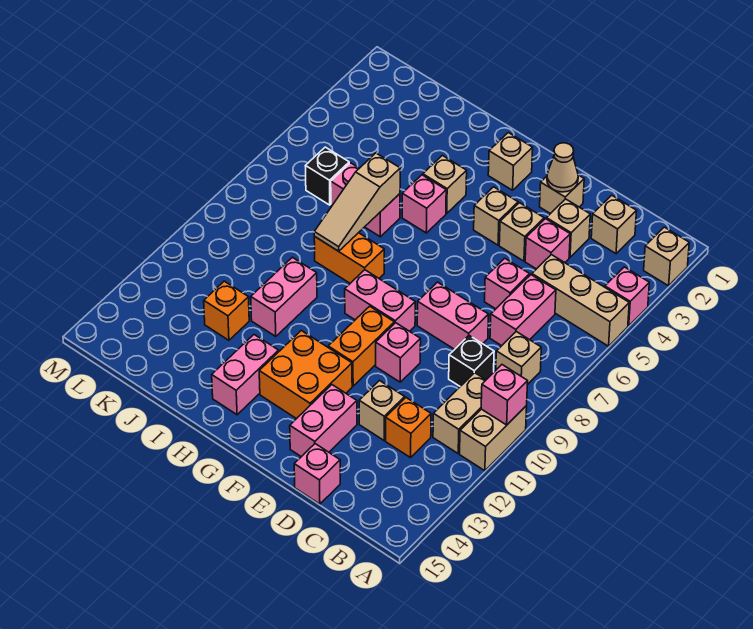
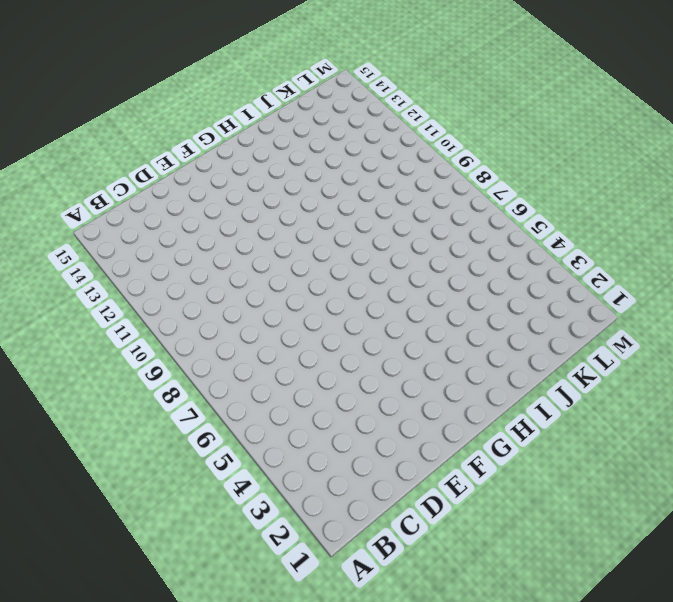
none -> tan 1x1 brick [644,227,689,286]
none -> pink 1x1 brick [605,267,649,326]
none -> tan 1x3 brick [532,255,629,346]
none -> tan 1x2 brick [460,406,527,471]

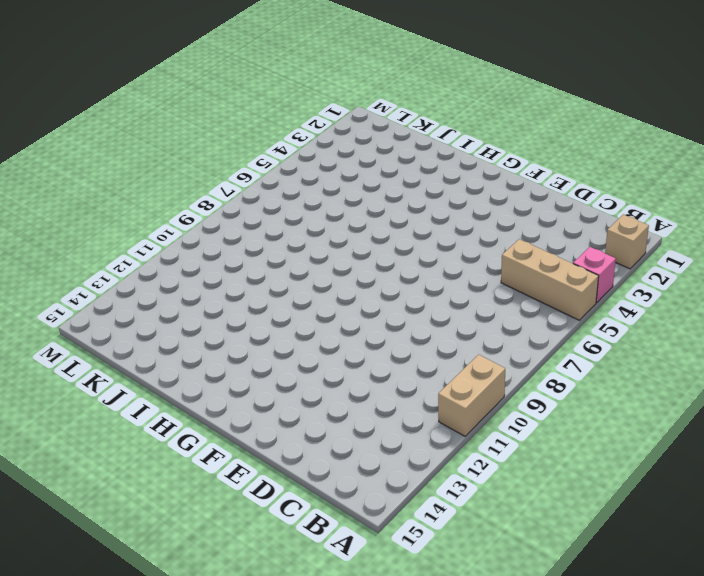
none -> tan 1x1 brick [496,332,541,385]
none -> tan 1x2 brick [433,373,486,453]
none -> tan 1x1 brick [591,195,637,254]
none -> pink 1x2 brick [490,275,556,346]

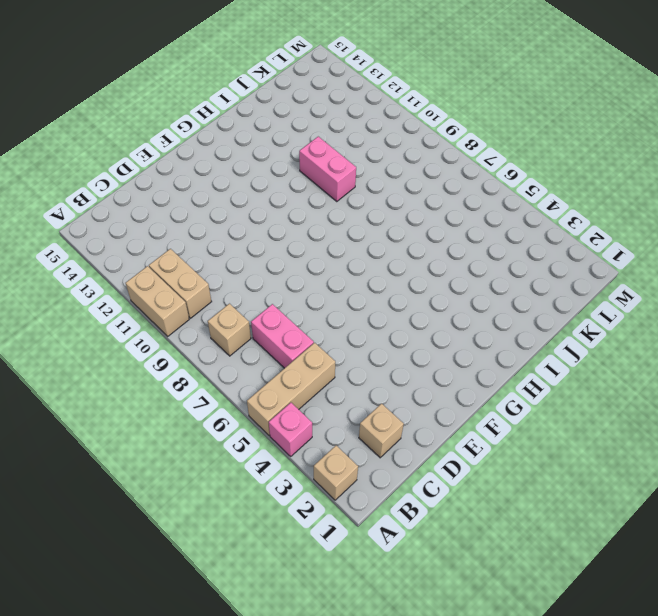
none -> black 1x1 brick [449,336,494,386]
none -> orange 1x1 brick [386,398,431,458]
none -> tan 1x1 brick [546,199,590,257]
none -> pink 1x1 brick [525,219,570,269]

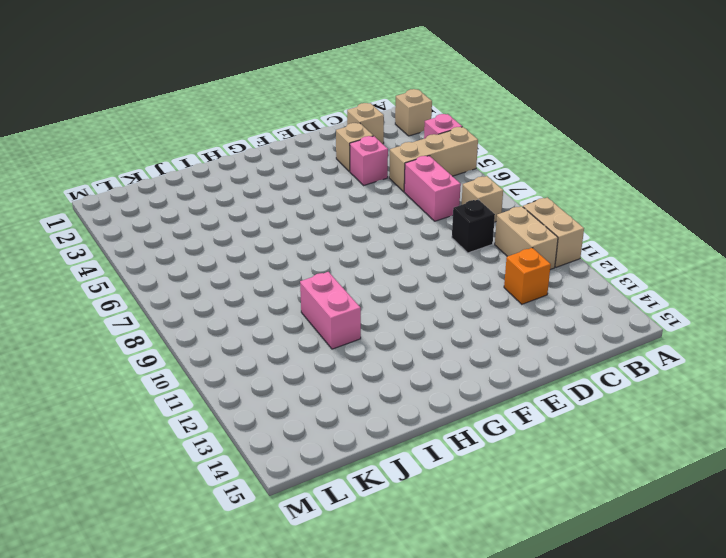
none -> pink 1x1 brick [485,258,530,309]
none -> pink 1x2 brick [417,282,489,349]
none -> tan 1x1 brick [359,381,405,440]
none -> pink 1x1 brick [294,444,340,504]

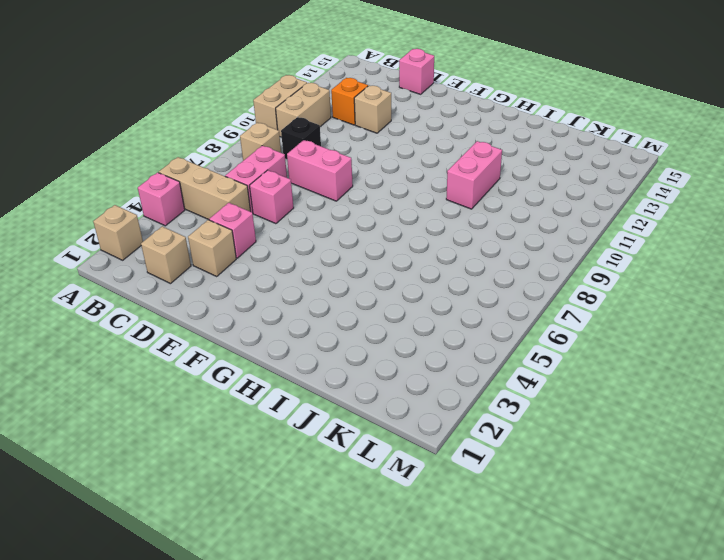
none -> tan 1x1 brick [540,175,584,214]
none -> tan 1x1 brick [499,203,544,261]
none -> pink 1x1 brick [376,323,421,382]
none -> pink 1x2 brick [290,385,357,457]

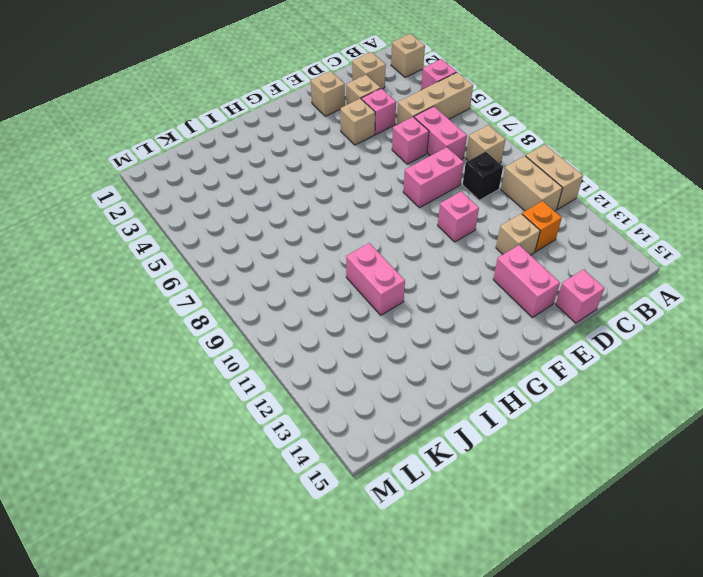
none -> tan 1x1 brick [474,187,518,245]
none -> pink 1x2 brick [345,270,415,331]
none -> orange 1x2 brick [328,306,394,386]
none -> orange 2x2 brick [259,331,352,419]

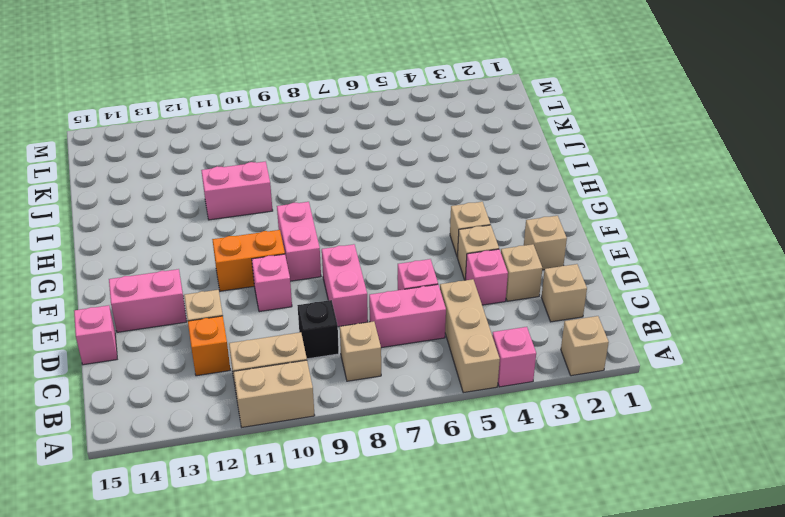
none -> orange 2x2 brick [259,331,352,419]
none -> tan 1x1 brick [488,133,533,190]
none -> tan 1x1 brick [423,155,467,213]
none -> pink 1x1 brick [402,175,446,233]

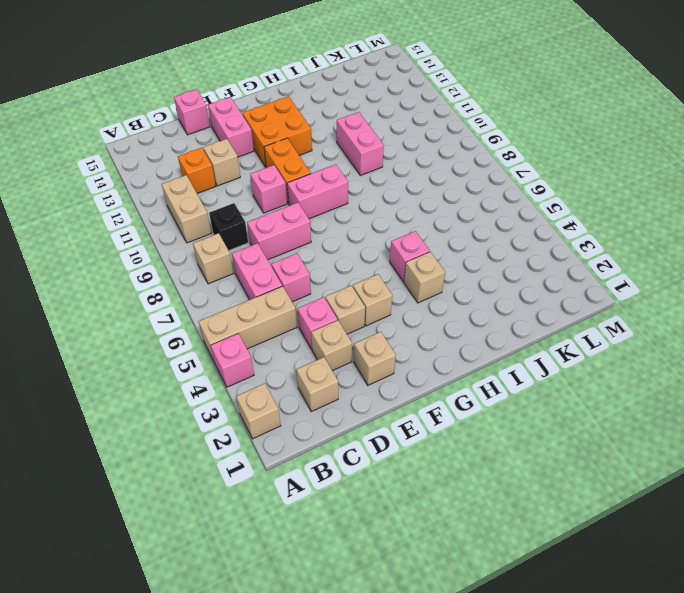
none -> tan 1x2 brick [460,406,527,471]
none -> tan 1x1 brick [488,133,533,190]
none -> orange 1x2 brick [314,233,384,283]
none -> pink 1x2 brick [212,335,279,415]

